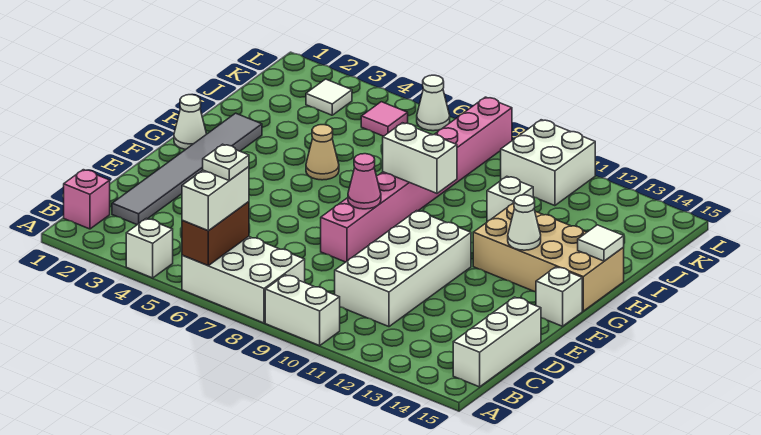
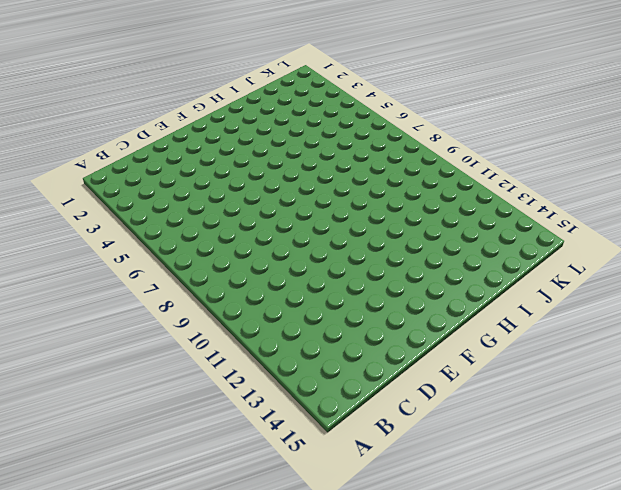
none -> white 1x1 brick [126,219,173,278]
none -> white 2x3 brick [182,237,305,323]
none -> white 1x2 brick [265,275,340,346]

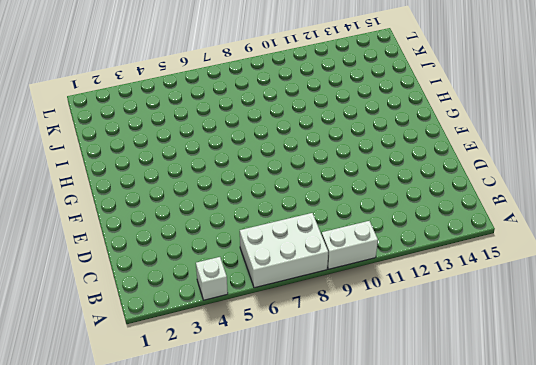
none -> pink 1x1 brick [64,170,110,229]
none -> white 1x3 brick [453,297,541,387]
none -> grey 1x6 tile [112,113,262,225]

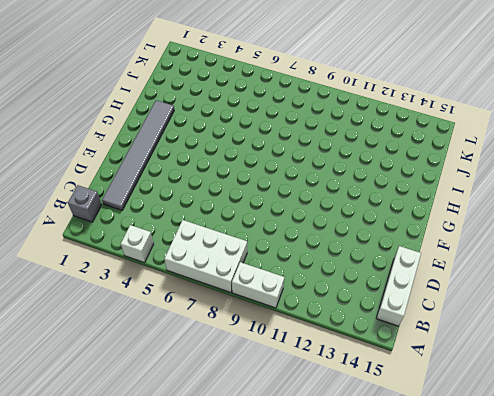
grey 1x1 brick [68,185,102,222] -> pink 1x1 brick [64,170,110,229]
none -> white 2x4 brick [335,211,471,327]
none -> pink 1x8 brick [321,97,512,262]
none -> white 1x1 brick [536,267,582,326]

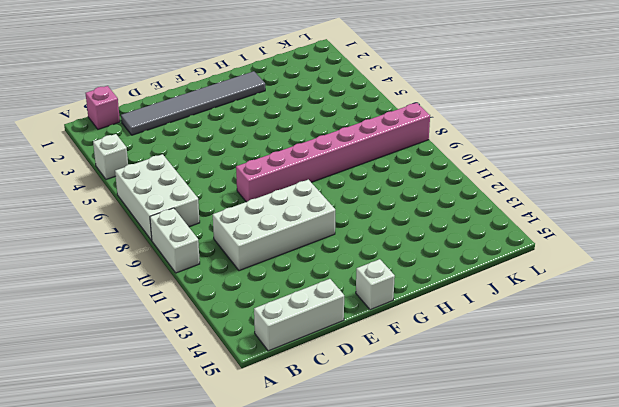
none -> white 1x1 cone [174,95,206,149]
none -> tan 2x4 brick [473,203,624,311]
none -> tan 1x1 cone [306,125,339,180]

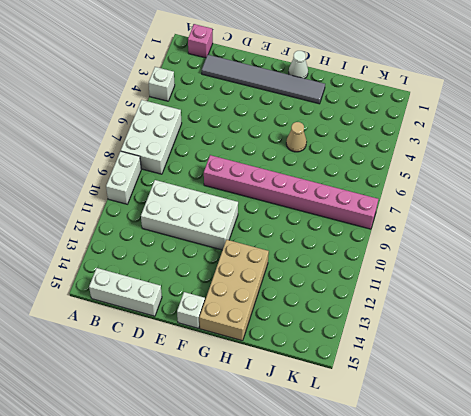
none -> white 1x1 brick [487,176,533,222]
none -> white 1x1 tile [306,79,352,115]
none -> pink 1x1 tile [361,102,408,136]

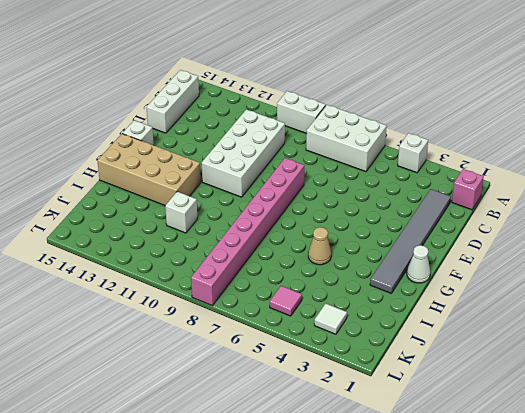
none -> white 2x2 brick [501,120,595,206]
none -> white 1x1 cone [417,75,450,131]
none -> brown 1x2 brick [182,202,249,265]

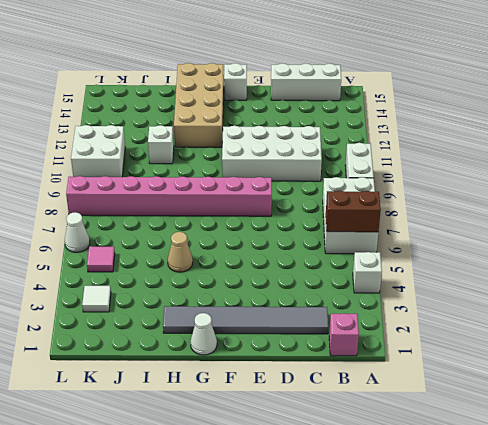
none -> pink 1x1 cone [348,154,381,209]
none -> white 1x1 cone [508,195,541,250]
none -> white 1x2 brick [383,123,457,193]

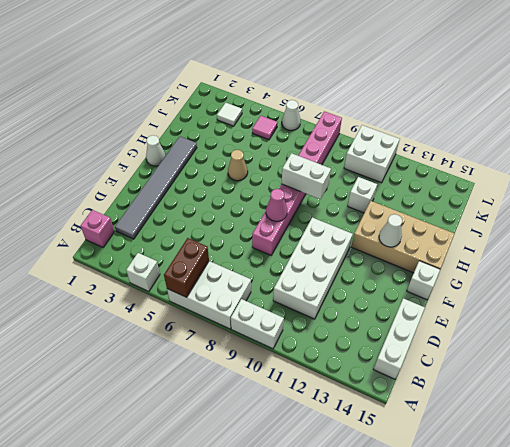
none -> white 1x1 tile [578,225,624,261]
none -> white 1x2 brick [182,167,249,231]
none -> white 1x1 plate [203,144,249,180]

